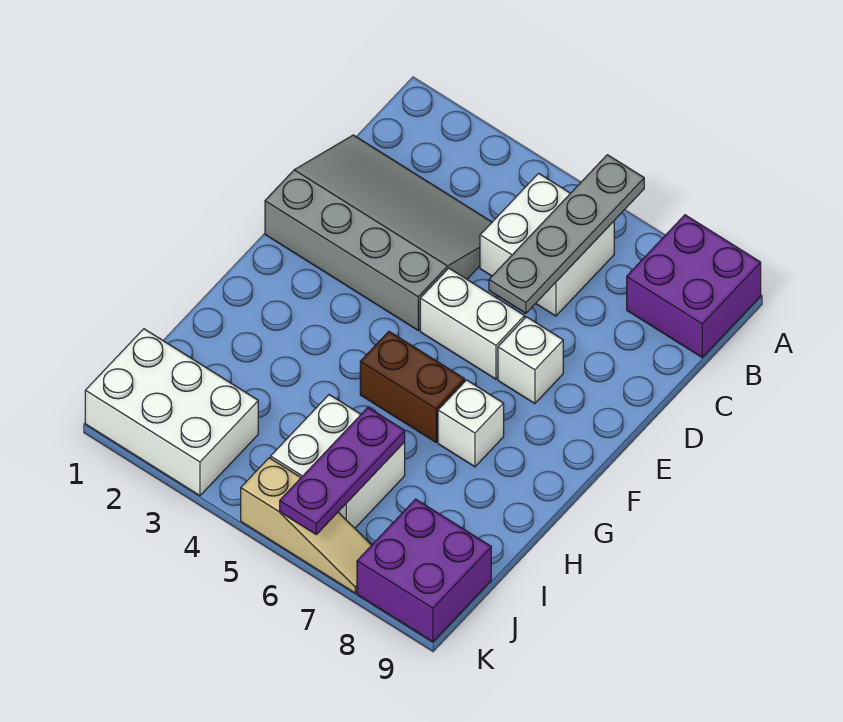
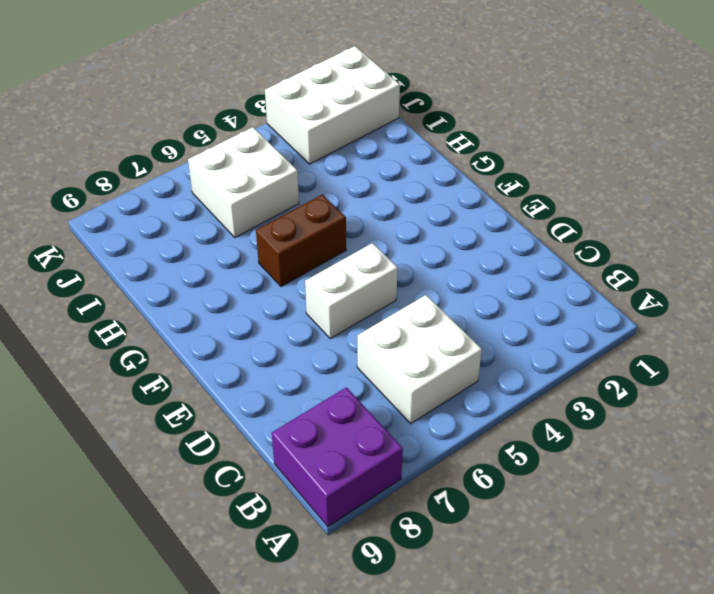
none -> grey 3x4 slope [265,135,492,330]
none -> white 1x1 brick [498,317,563,404]
none -> white 1x1 brick [438,380,504,467]

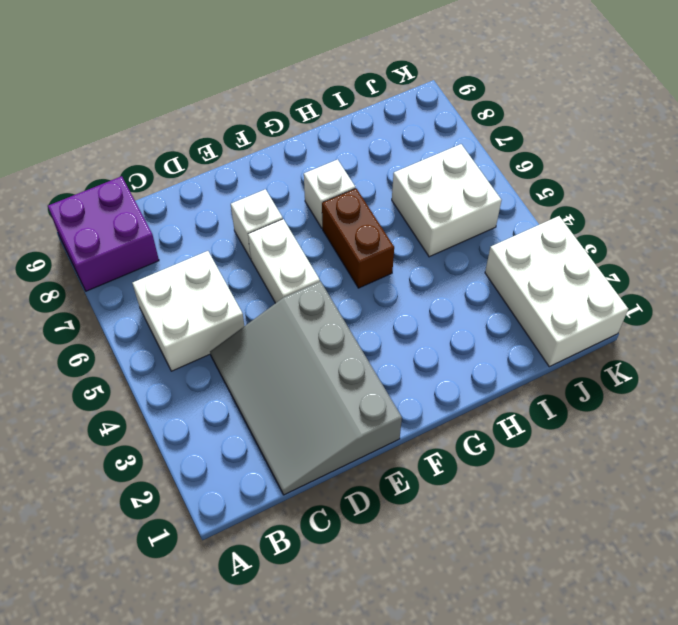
none -> purple 2x2 brick [357,499,491,642]
none -> tan 1x3 slope [241,458,372,593]
none -> grey 1x4 plate [489,155,644,313]

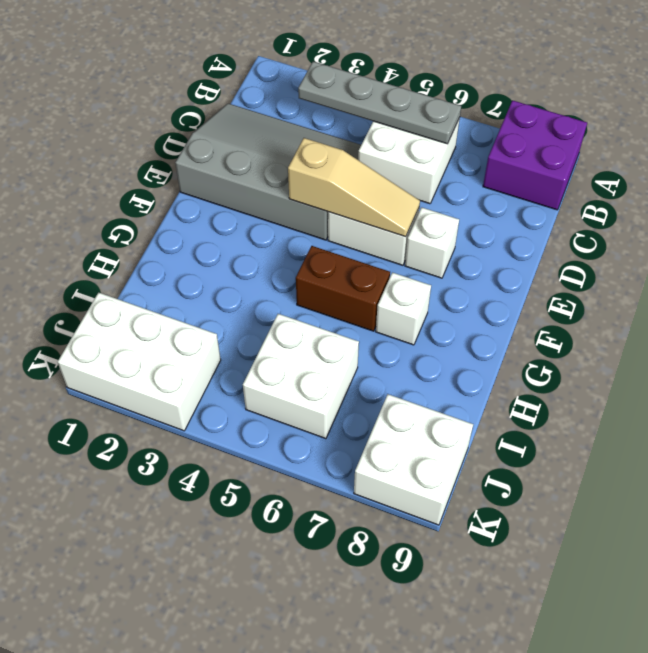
grey 1x4 plate [298,62,461,144] -> grey 1x4 plate turned to [489,155,644,313]
tan 1x3 slope [288,138,420,237] -> tan 1x3 slope moved to [241,458,372,593]
white 2x2 brick [354,394,473,525] -> purple 2x2 brick [357,499,491,642]
none -> purple 1x3 plate [280,408,405,534]

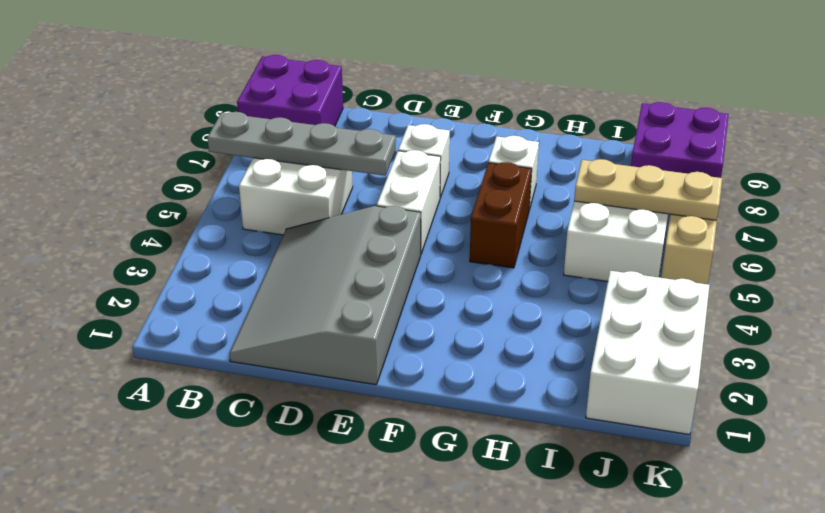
tan 1x3 plate [574,159,722,220] -> purple 1x3 plate [280,408,405,534]

